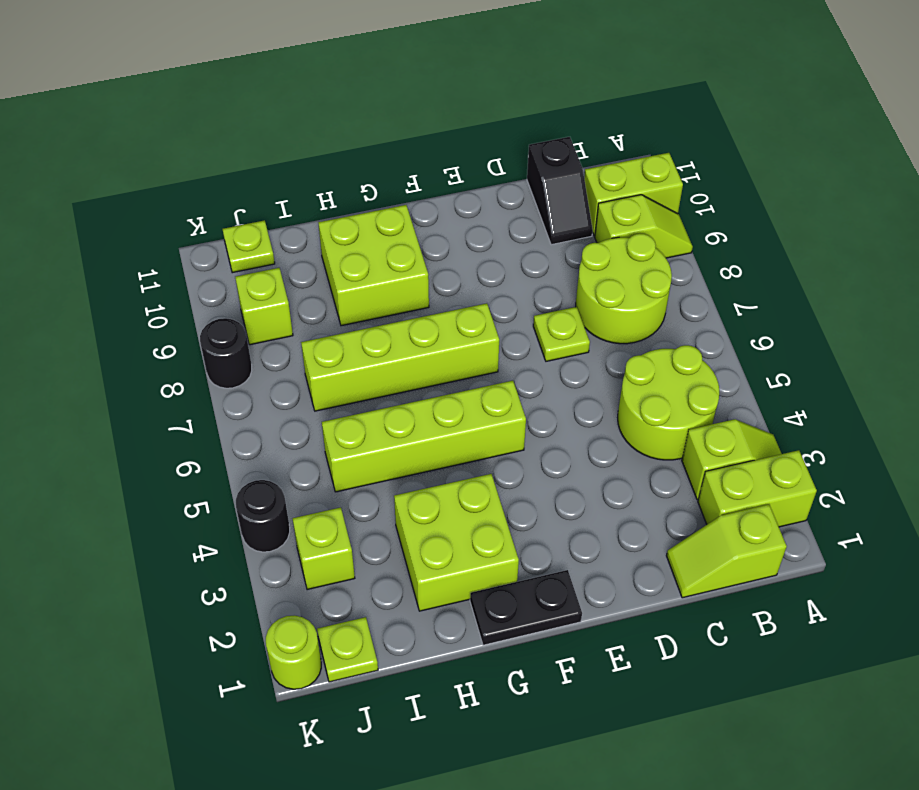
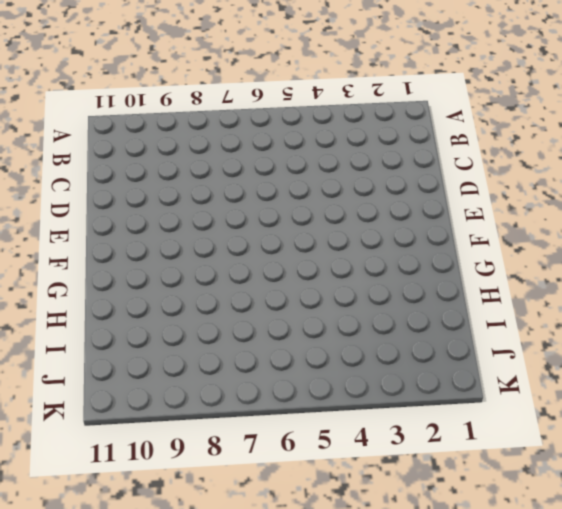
none -> lime 1x2 brick [698,450,817,527]
none -> lime 1x2 slope [682,419,782,500]
none -> lime 1x2 slope [595,195,693,258]

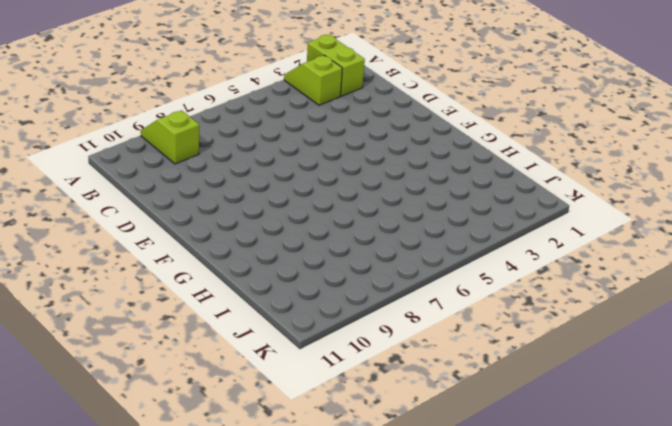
none -> lime 1x2 brick [584,153,683,236]
none -> lime 1x2 slope [666,504,787,598]
none -> lime 2x2 round brick [618,345,719,460]

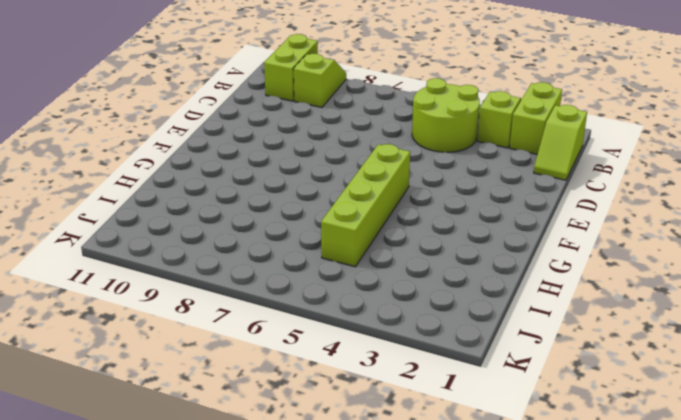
none -> lime 2x2 round brick [576,233,672,344]
none -> black 1x2 slope [527,137,593,245]
none -> lime 1x1 plate [533,307,590,361]

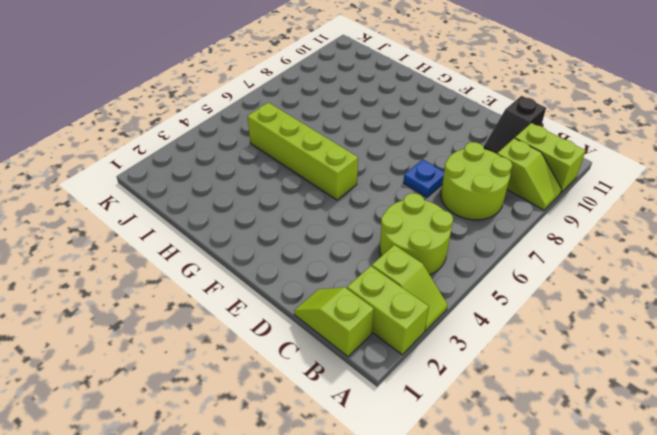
blue 1x1 plate [403,159,444,197] -> lime 1x1 plate [533,307,590,361]
none -> black 1x2 plate [470,570,582,645]
none -> lime 1x4 brick [301,303,499,411]
none -> lime 2x2 brick [394,474,519,611]

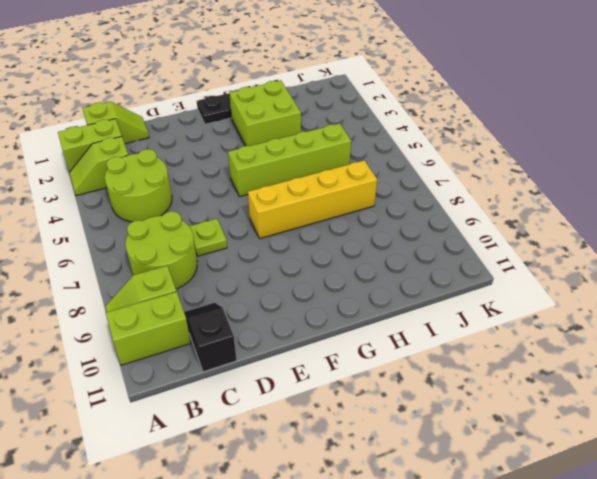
yellow 1x4 brick [248,160,377,239] -> lime 1x4 brick [301,303,499,411]
none -> lime 2x2 brick [318,205,429,326]
none -> lime 1x1 plate [317,617,378,682]
none -> lime 1x1 brick [293,507,355,590]

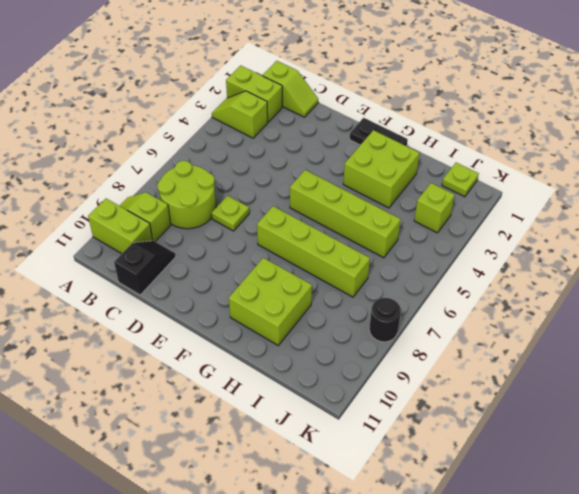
none -> lime 2x2 round brick [618,345,719,460]
none -> lime 1x1 brick [235,268,293,345]
none -> lime 1x1 plate [223,220,275,273]

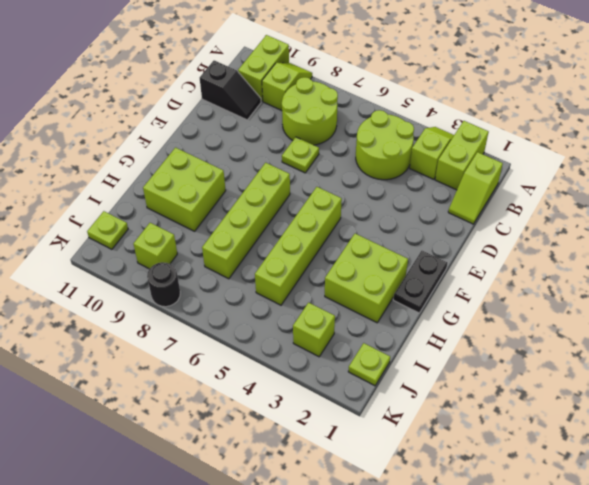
none -> lime 1x1 round brick [266,615,321,689]
none -> black 1x1 round brick [236,480,290,552]

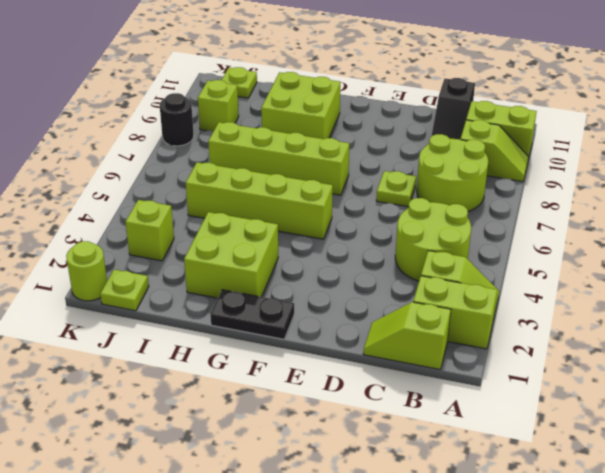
none -> black 1x1 round brick [236,480,290,552]

